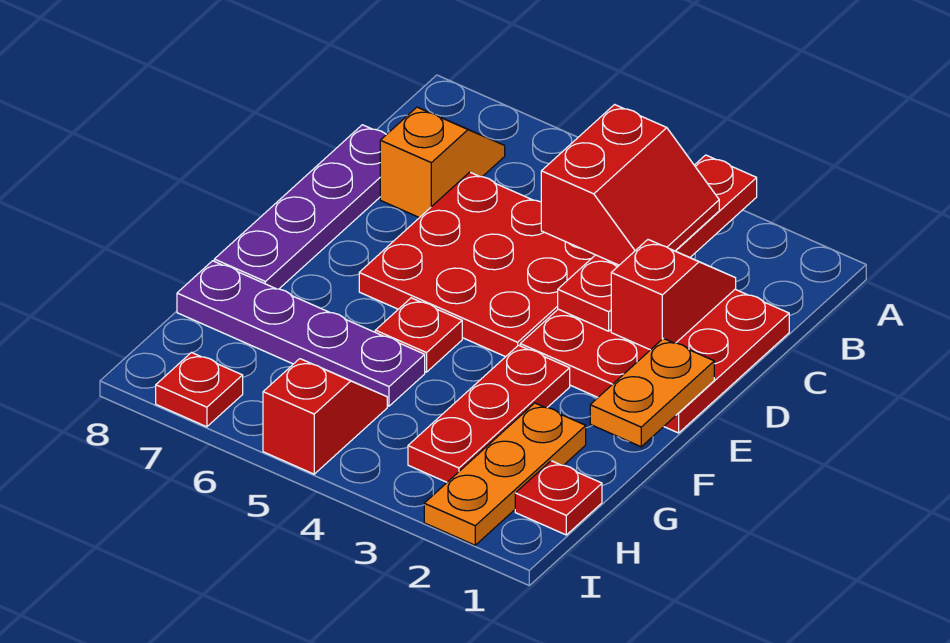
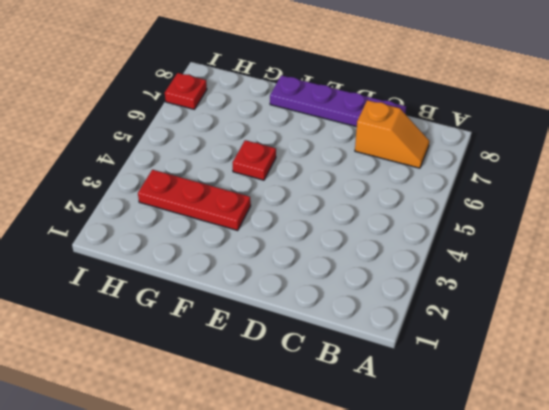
none -> red 3x3 plate [520,289,789,433]
none -> red 3x3 plate [359,172,595,357]
none -> orange 1x3 plate [424,403,586,545]

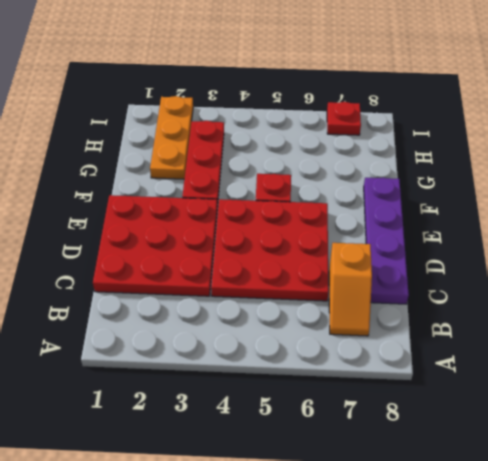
none -> purple 1x4 plate [177,261,425,406]
none -> red 1x1 plate [515,461,602,535]
none -> red 1x2 slope [263,359,387,474]

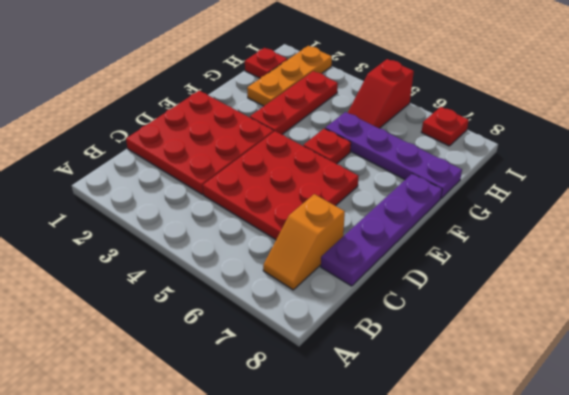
none -> red 1x4 plate [558,155,757,331]
none -> red 1x2 slope [611,240,736,350]
none -> orange 1x2 plate [590,338,714,447]

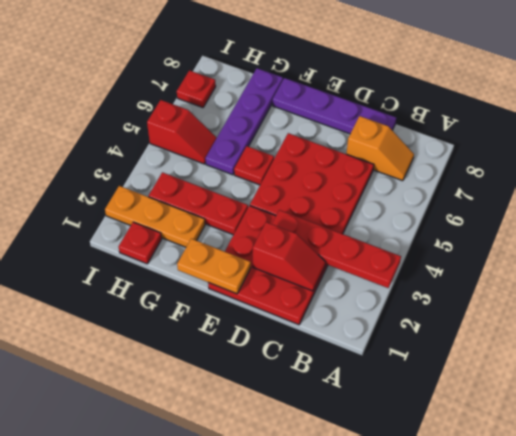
none -> red 2x2 slope [541,105,719,265]

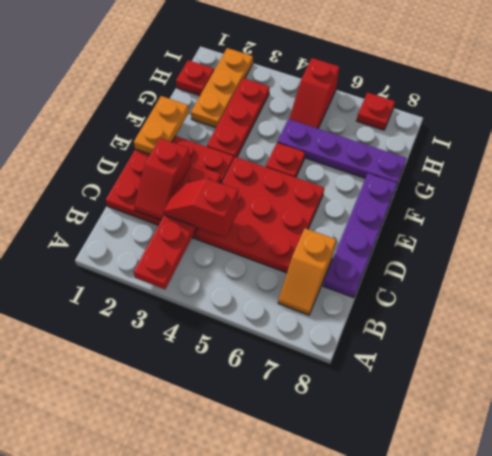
red 1x2 slope [164,178,238,237] -> red 2x2 slope [541,105,719,265]

